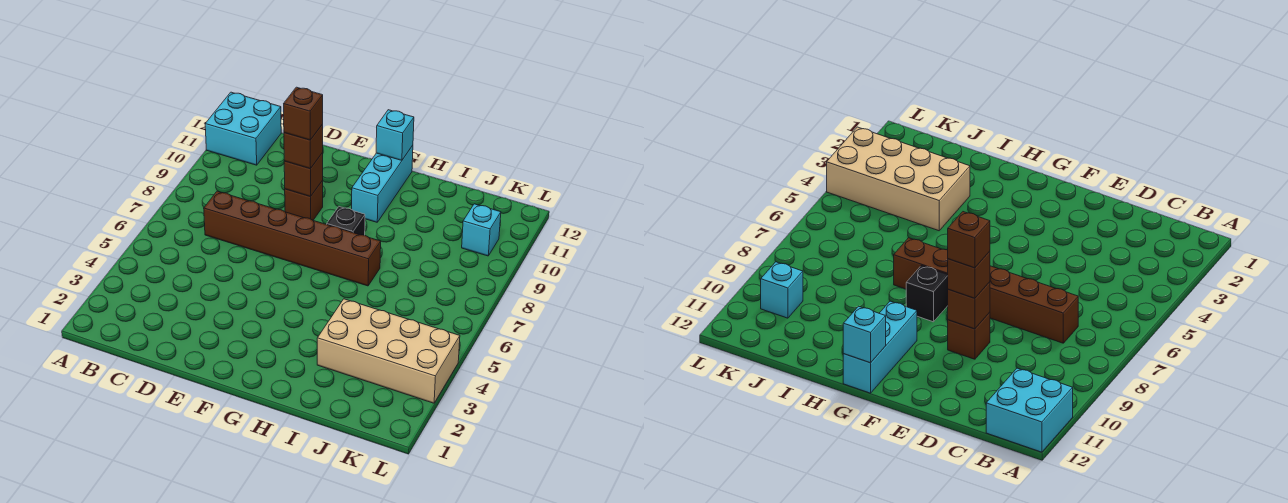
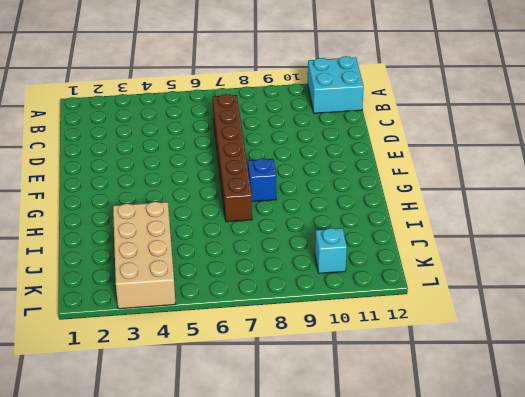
blue 1x1 brick [248,158,276,201] -> black 1x1 brick [327,207,365,235]
none -> brown 1x1 brick [285,181,323,220]
none -> cyan 1x3 brick [352,145,413,222]

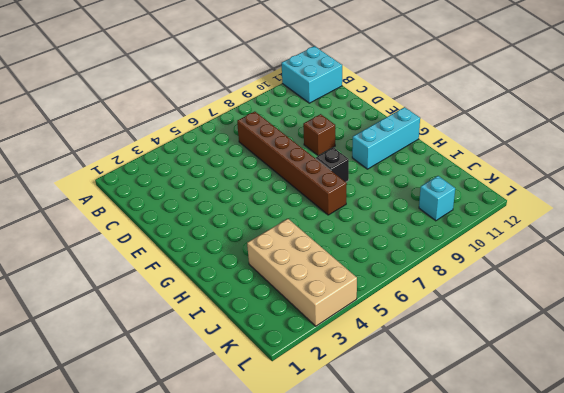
none -> brown 1x1 brick [284,153,323,197]
none -> cyan 1x1 brick [376,110,414,160]

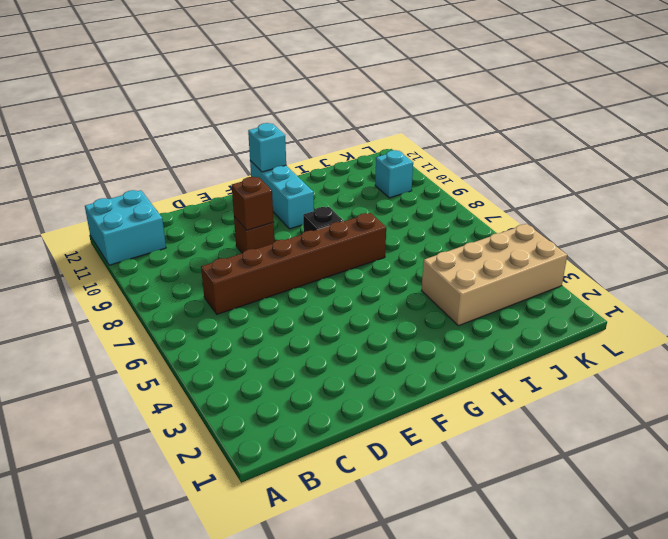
none -> brown 1x1 brick [284,124,323,169]
none -> brown 1x1 brick [284,87,323,140]

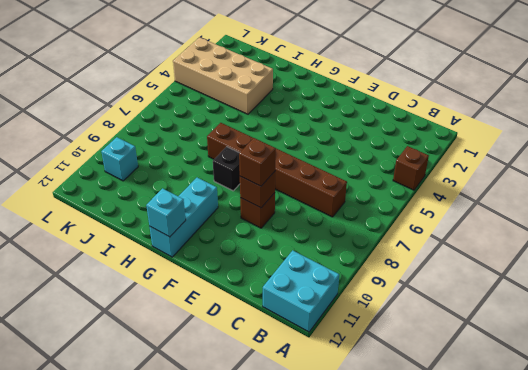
brown 1x1 brick [393,146,429,190] -> brown 1x1 brick moved to [284,87,323,140]

